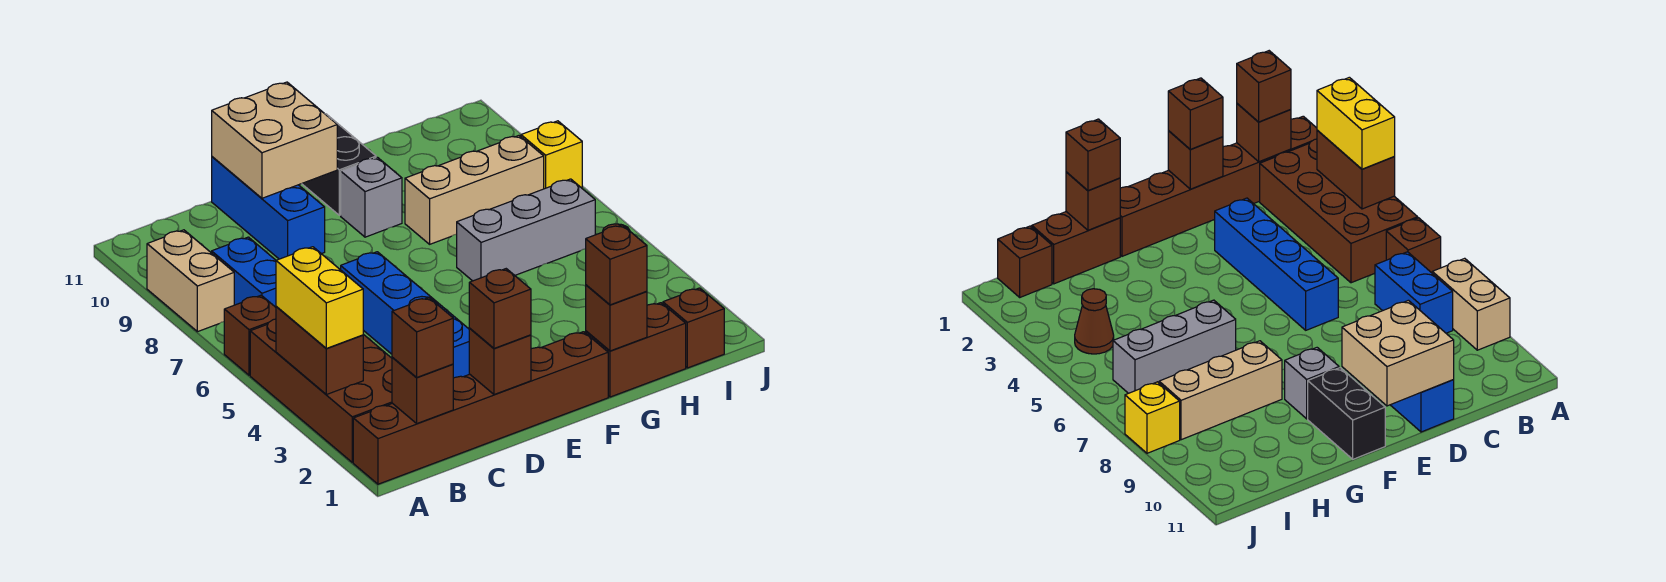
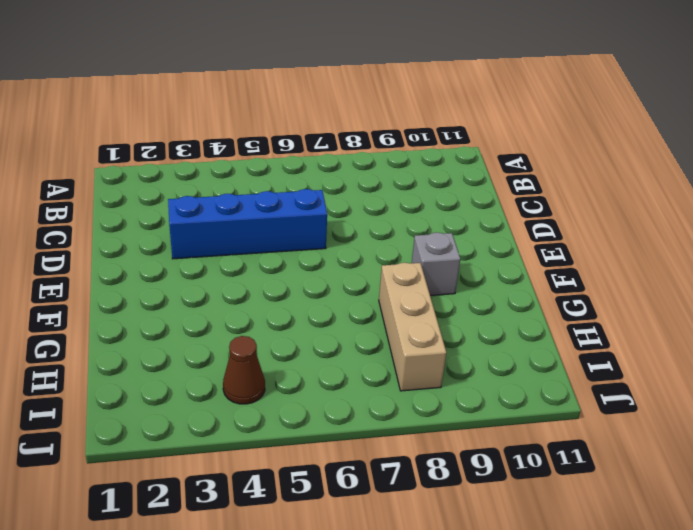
none -> brown 1x6 brick [353,332,608,484]
none -> brown 2x4 brick [250,319,392,462]
none -> brown 1x1 brick [224,295,276,375]

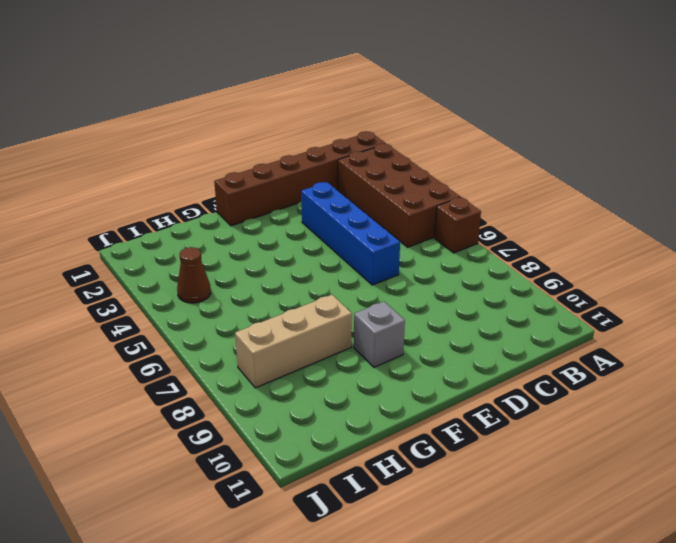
none -> tan 1x2 brick [147,230,234,332]
none -> blue 1x2 brick [212,237,276,307]
none -> blue 1x3 brick [212,157,325,259]

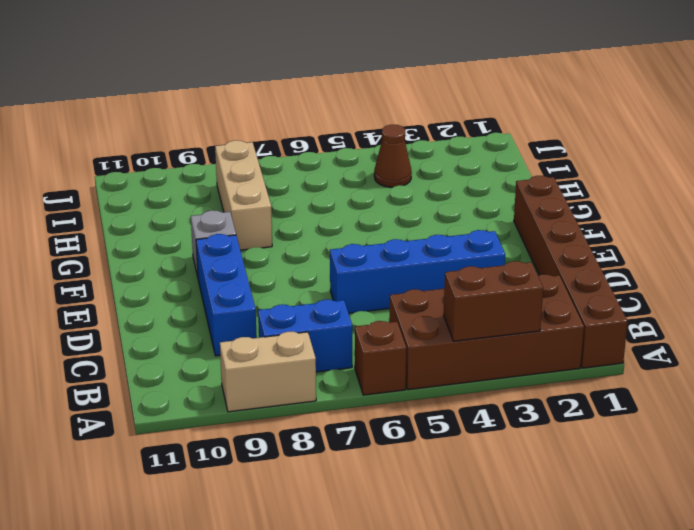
blue 1x3 brick [196,234,257,356] -> blue 1x3 brick turned to [212,157,325,259]
none -> black 1x2 brick [302,114,376,215]
none -> brown 1x2 brick [586,303,686,397]
none -> grey 1x3 brick [457,179,595,281]

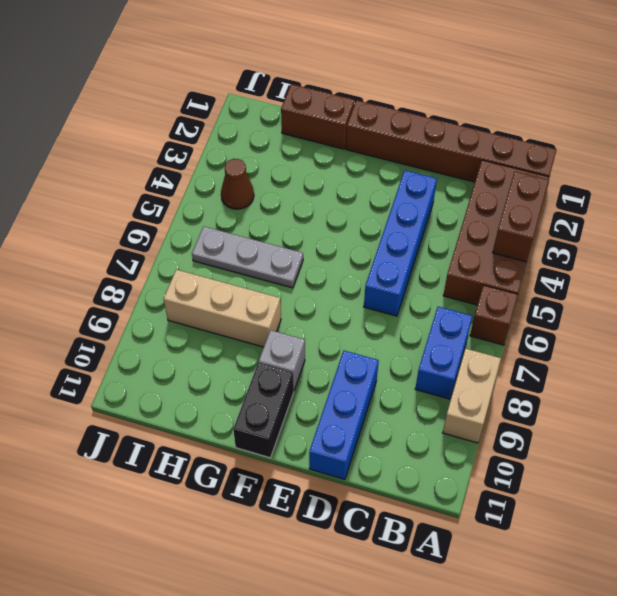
grey 1x3 plate [192,226,303,288] -> grey 1x3 brick [457,179,595,281]
none -> brown 1x1 brick [663,288,724,368]
none -> yellow 1x1 brick [521,121,582,189]
none -> brown 1x1 brick [392,358,453,423]

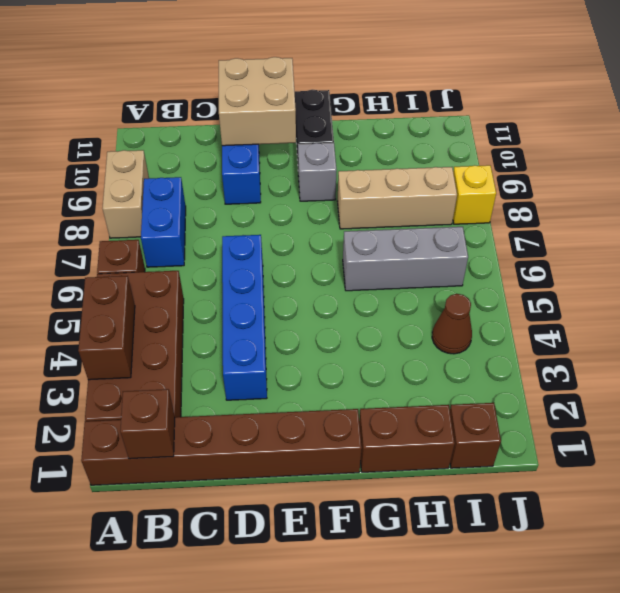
none -> brown 1x1 brick [469,329,531,395]
none -> brown 1x1 brick [586,285,647,351]
none -> yellow 1x2 brick [276,247,363,348]

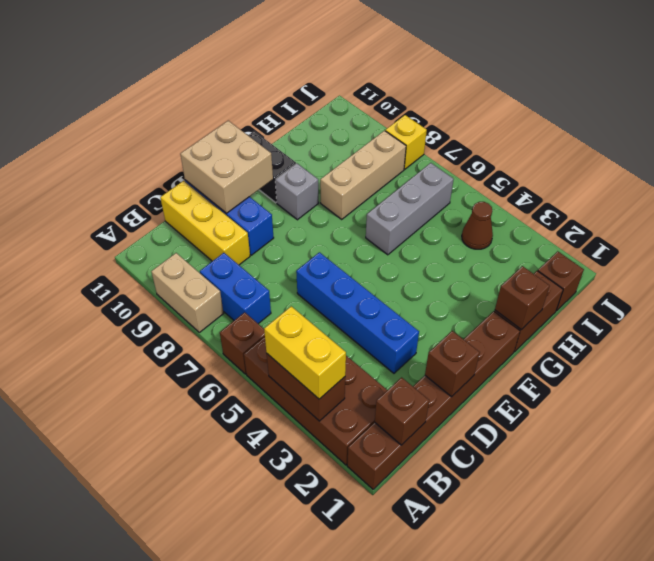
yellow 1x3 brick [160,181,250,265] -> none
none -> brown 1x1 brick [392,297,453,378]
none -> brown 1x1 brick [469,269,531,348]
none -> brown 1x1 brick [586,225,647,305]

